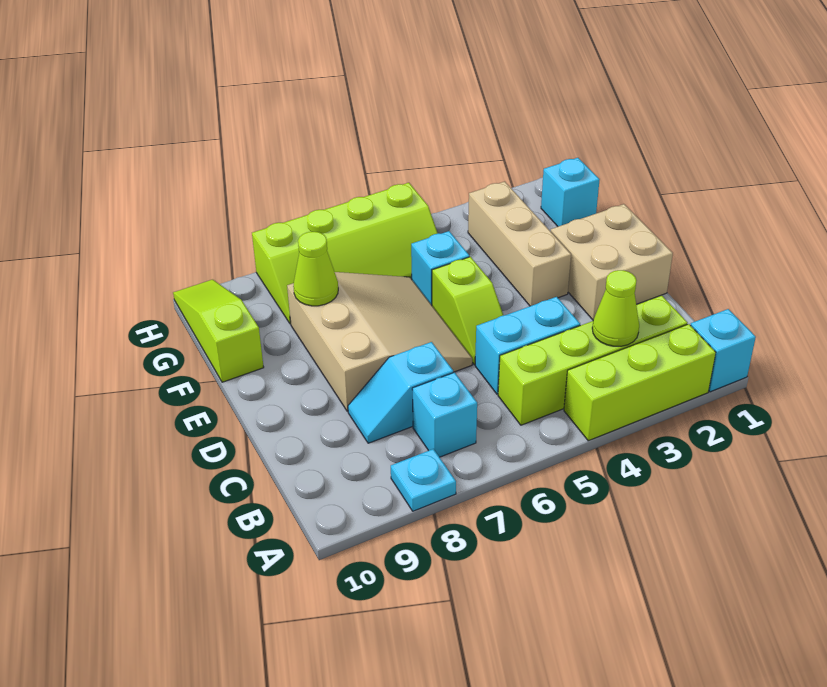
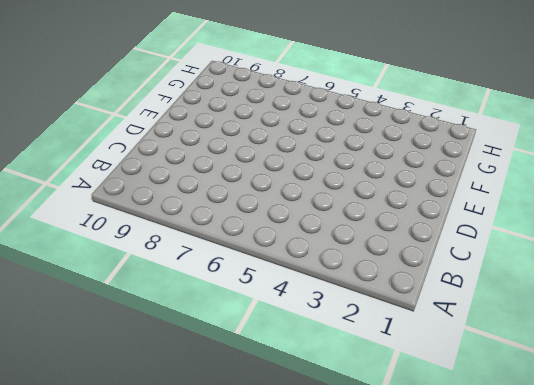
none -> cyan 1x1 brick [691,309,756,392]
none -> lime 1x3 brick [564,324,716,441]
none -> cyan 1x1 plate [391,449,456,511]

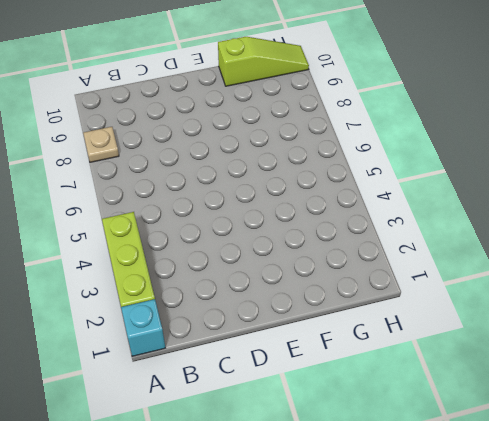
tan 1x1 plate [83,127,119,162] -> cyan 1x1 plate [391,449,456,511]
none -> lime 1x4 brick [498,296,687,425]
none -> cyan 1x1 brick [412,372,477,457]
none -> cyan 1x2 brick [475,297,580,394]

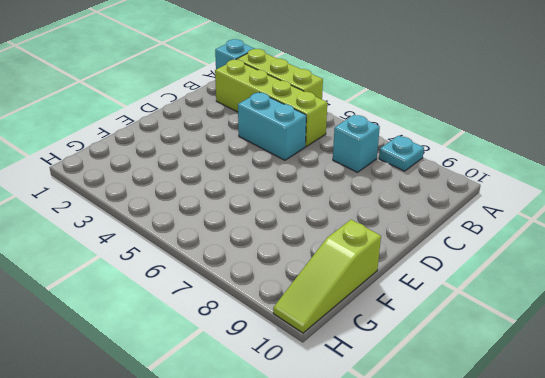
none -> cyan 1x2 slope [348,342,453,443]
none -> tan 2x2 brick [551,204,673,320]
none -> lime 1x2 slope [432,257,503,365]

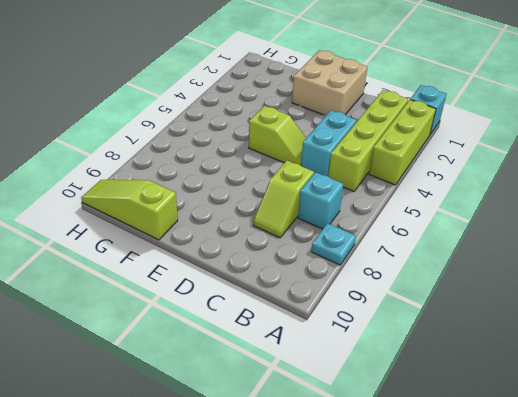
lime 1x2 slope [253,161,314,238] -> cyan 1x2 slope [348,342,453,443]
none -> tan 3x3 slope [287,272,472,412]
none -> tan 1x3 brick [468,182,571,306]
none -> cyan 1x1 brick [411,231,469,305]

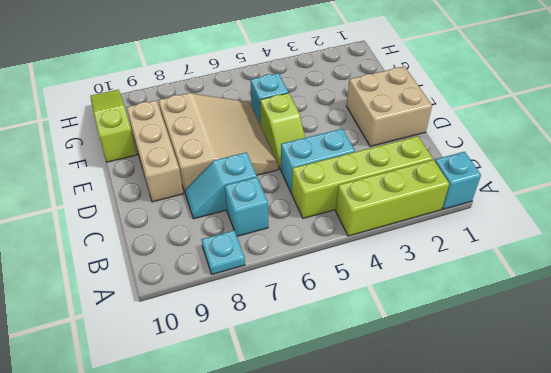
tan 1x3 brick [127,100,183,202] -> tan 1x3 brick moved to [468,182,571,306]
none -> cyan 1x1 brick [541,158,600,226]
none -> lime 2x4 slope [252,183,438,324]
none -> lime 1x1 cone [592,270,639,346]

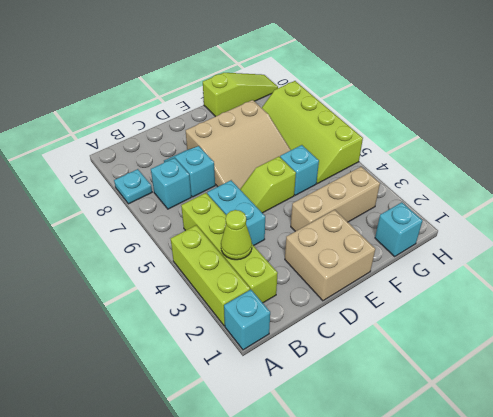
none -> lime 1x1 cone [293,232,338,306]

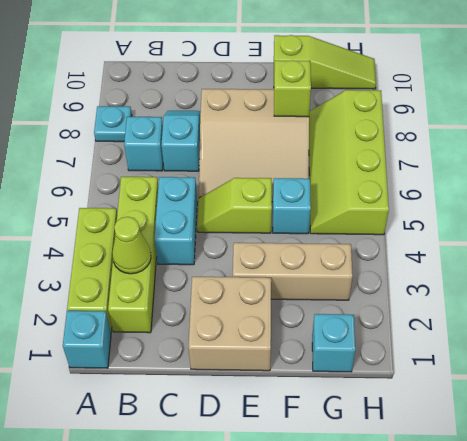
lime 1x1 brick [274,60,311,117] -> lime 1x1 cone [293,232,338,306]

